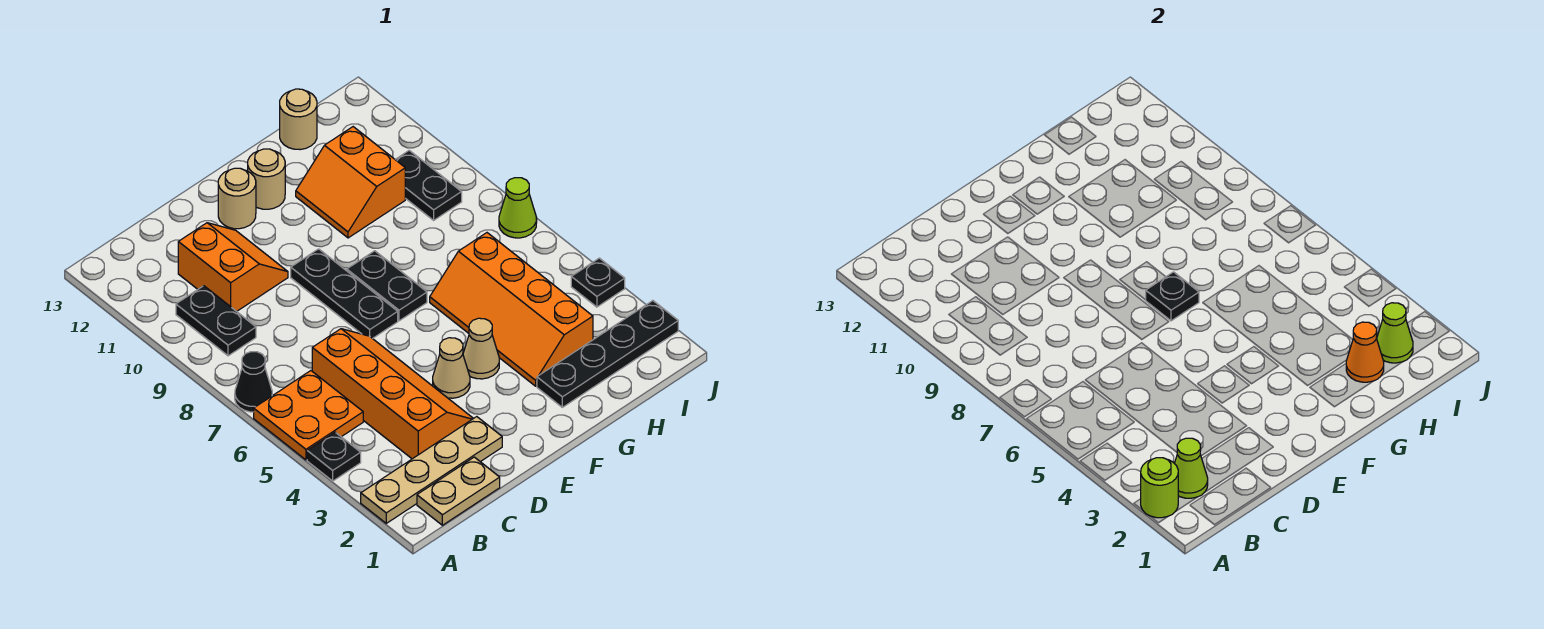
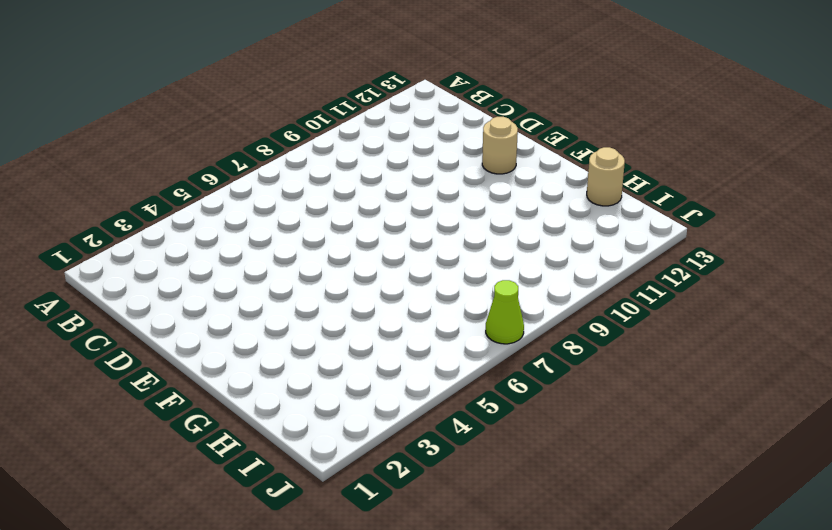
none -> tan 1x4 plate [361,417,502,523]
none -> black 1x1 plate [307,432,361,481]
none -> orange 2x2 plate [254,371,363,460]

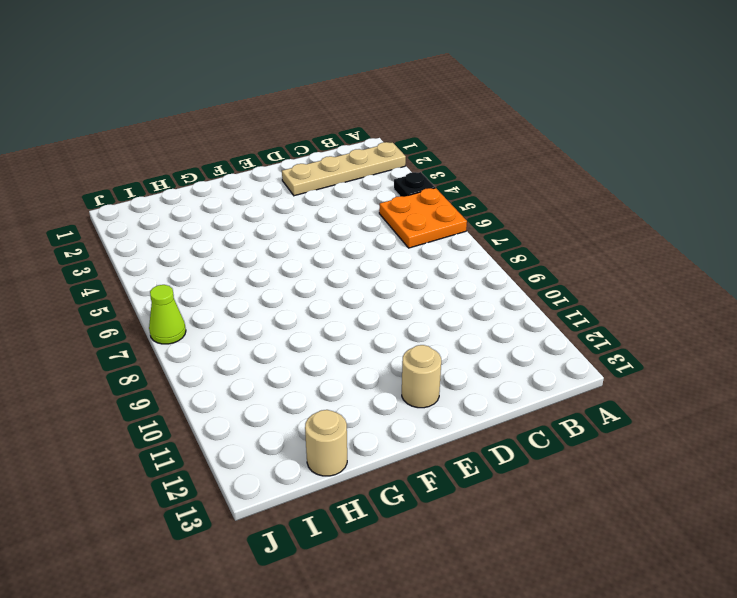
none -> black 1x1 cone [235,352,272,412]
none -> tan 1x2 plate [417,457,500,525]
none -> black 1x2 plate [176,286,256,356]

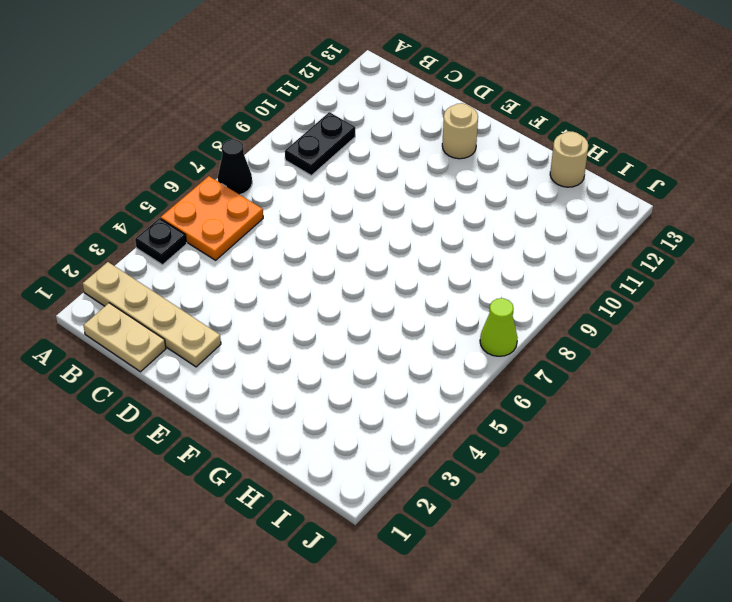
none -> orange 2x4 slope [312,329,473,459]
none -> orange 2x2 slope [178,223,288,311]
none -> tan 1x1 cone [433,338,470,398]

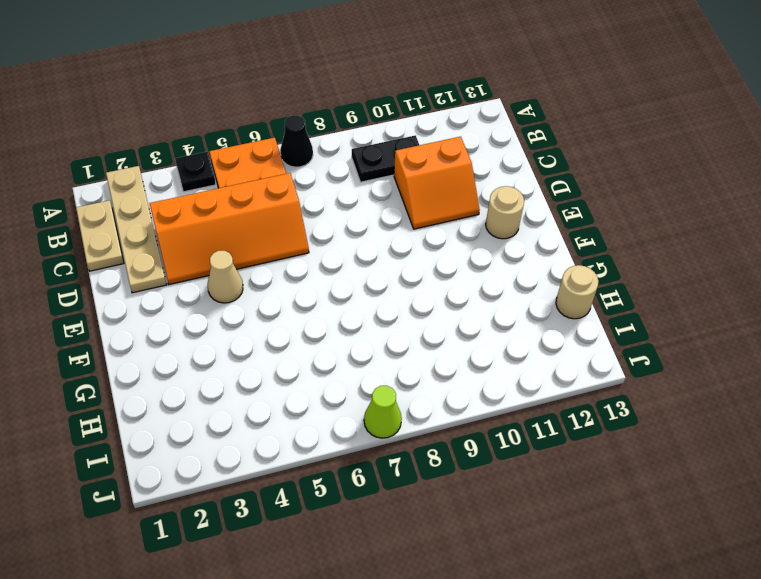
none -> black 1x3 plate [291,249,398,339]
none -> tan 1x1 cone [463,318,499,379]
none -> black 1x2 plate [347,251,427,321]

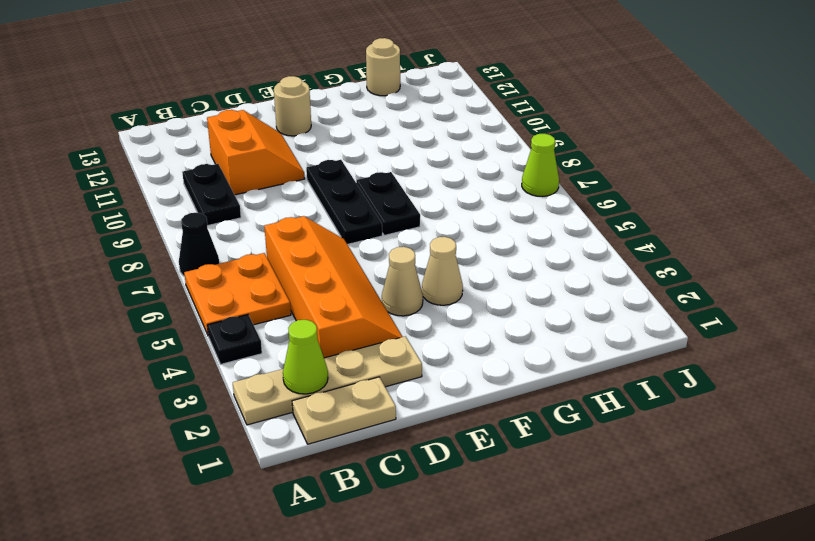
none -> tan 1x1 round brick [248,149,285,209]
none -> black 1x4 plate [537,301,678,407]
none -> orange 2x4 slope [430,233,593,386]

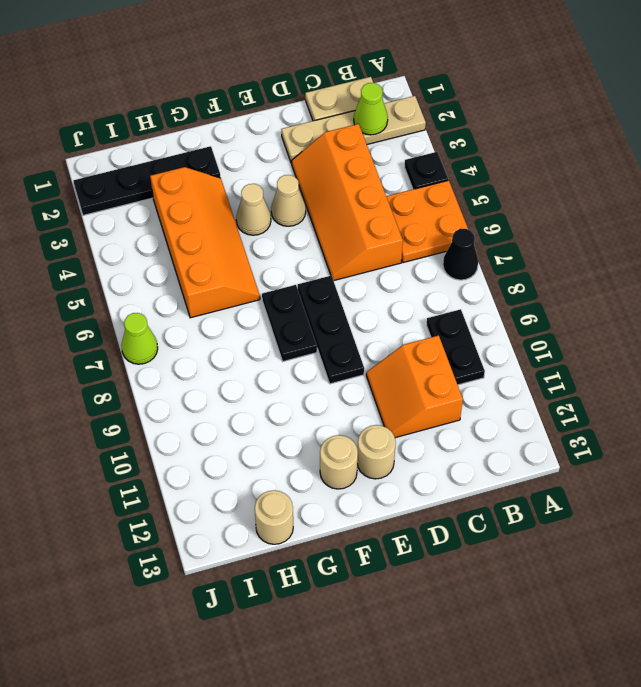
none -> orange 2x2 slope [296,127,405,238]
none -> black 1x2 plate [395,150,462,220]
none -> black 1x1 plate [571,258,625,307]

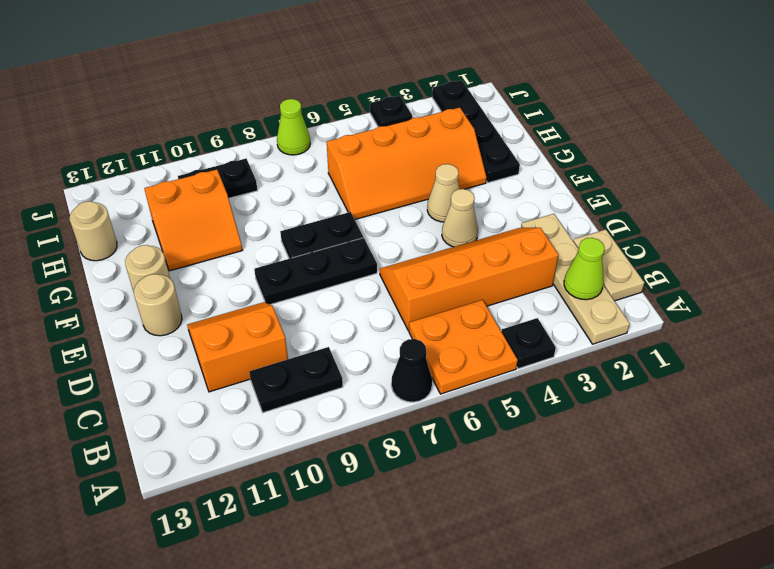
none -> lime 1x1 round brick [1141,458,1178,518]
none -> black 1x1 plate [1146,272,1199,321]
none -> orange 1x1 cone [1346,322,1384,382]

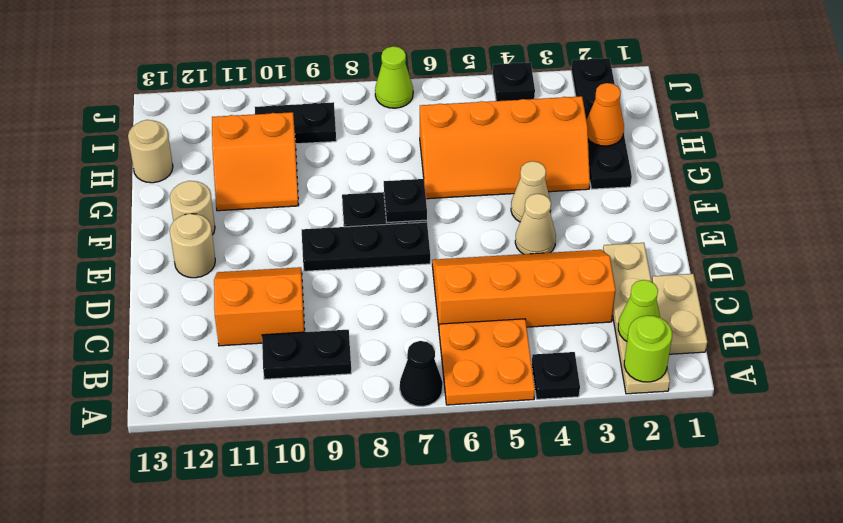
none -> lime 1x1 cone [1376,303,1413,363]

